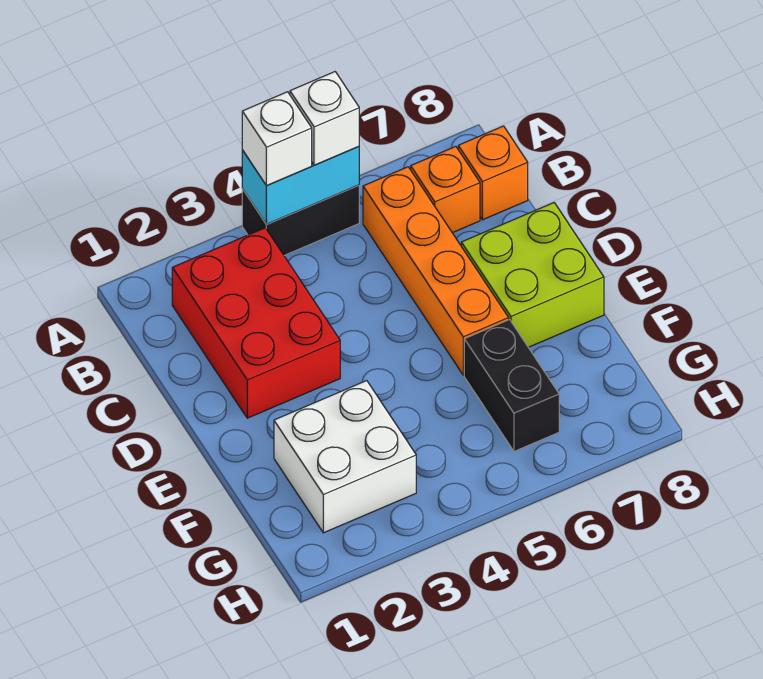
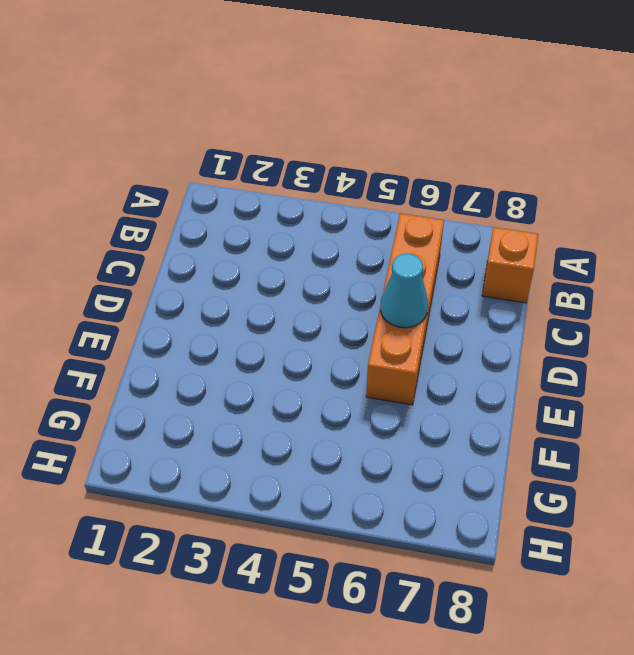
cyan 1x1 cone [381,254,428,328] -> none
none -> black 1x2 brick [242,185,359,255]
none -> red 2x3 brick [172,228,340,418]

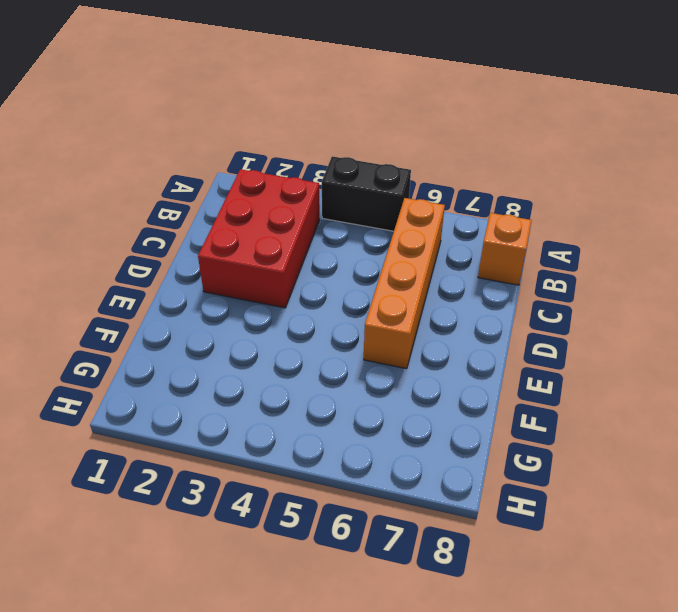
none -> orange 1x1 brick [411,146,480,233]
none -> lime 2x2 brick [461,203,604,347]

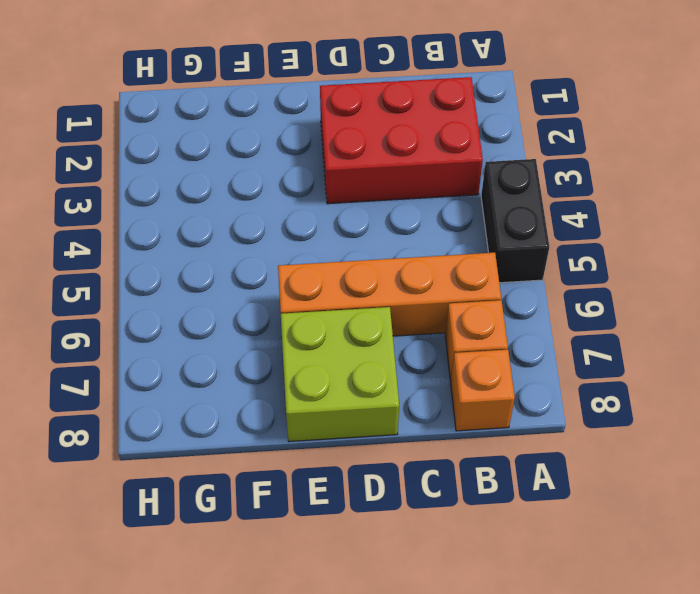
none -> white 2x2 brick [274,381,416,533]
none -> black 1x2 brick [464,320,559,451]

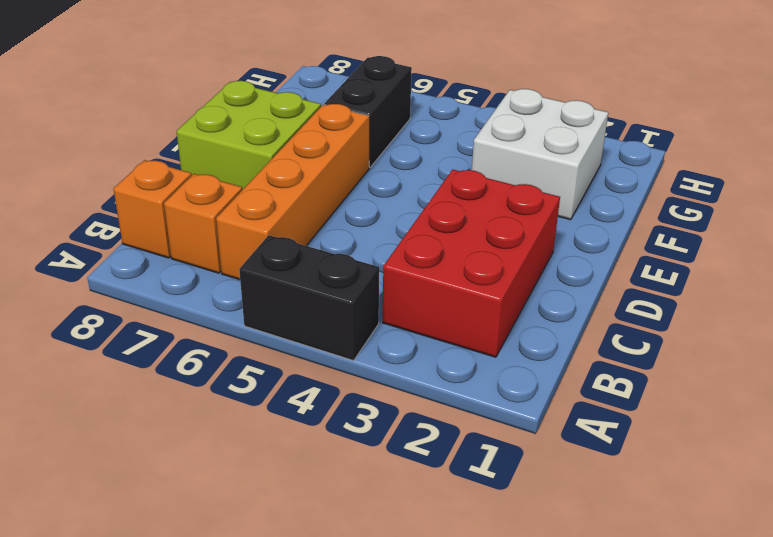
none -> cyan 1x2 brick [242,147,359,224]
none -> white 1x1 brick [242,92,312,186]

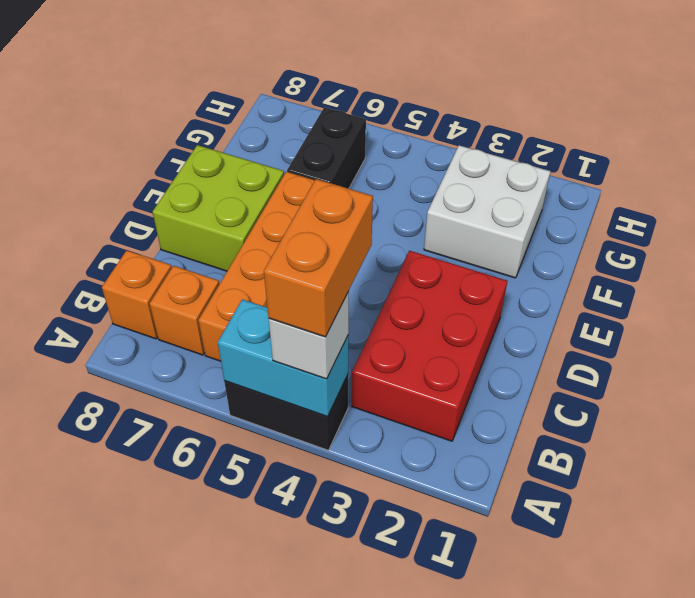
orange 1x2 brick [264,179,373,337] -> none
none -> white 1x1 brick [290,72,359,165]

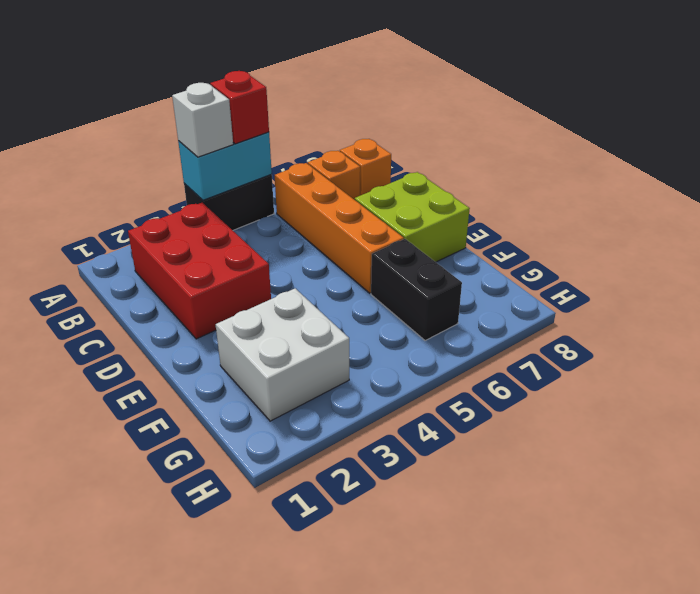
red 1x1 brick [210,71,269,144] -> white 1x1 brick [290,72,359,165]

